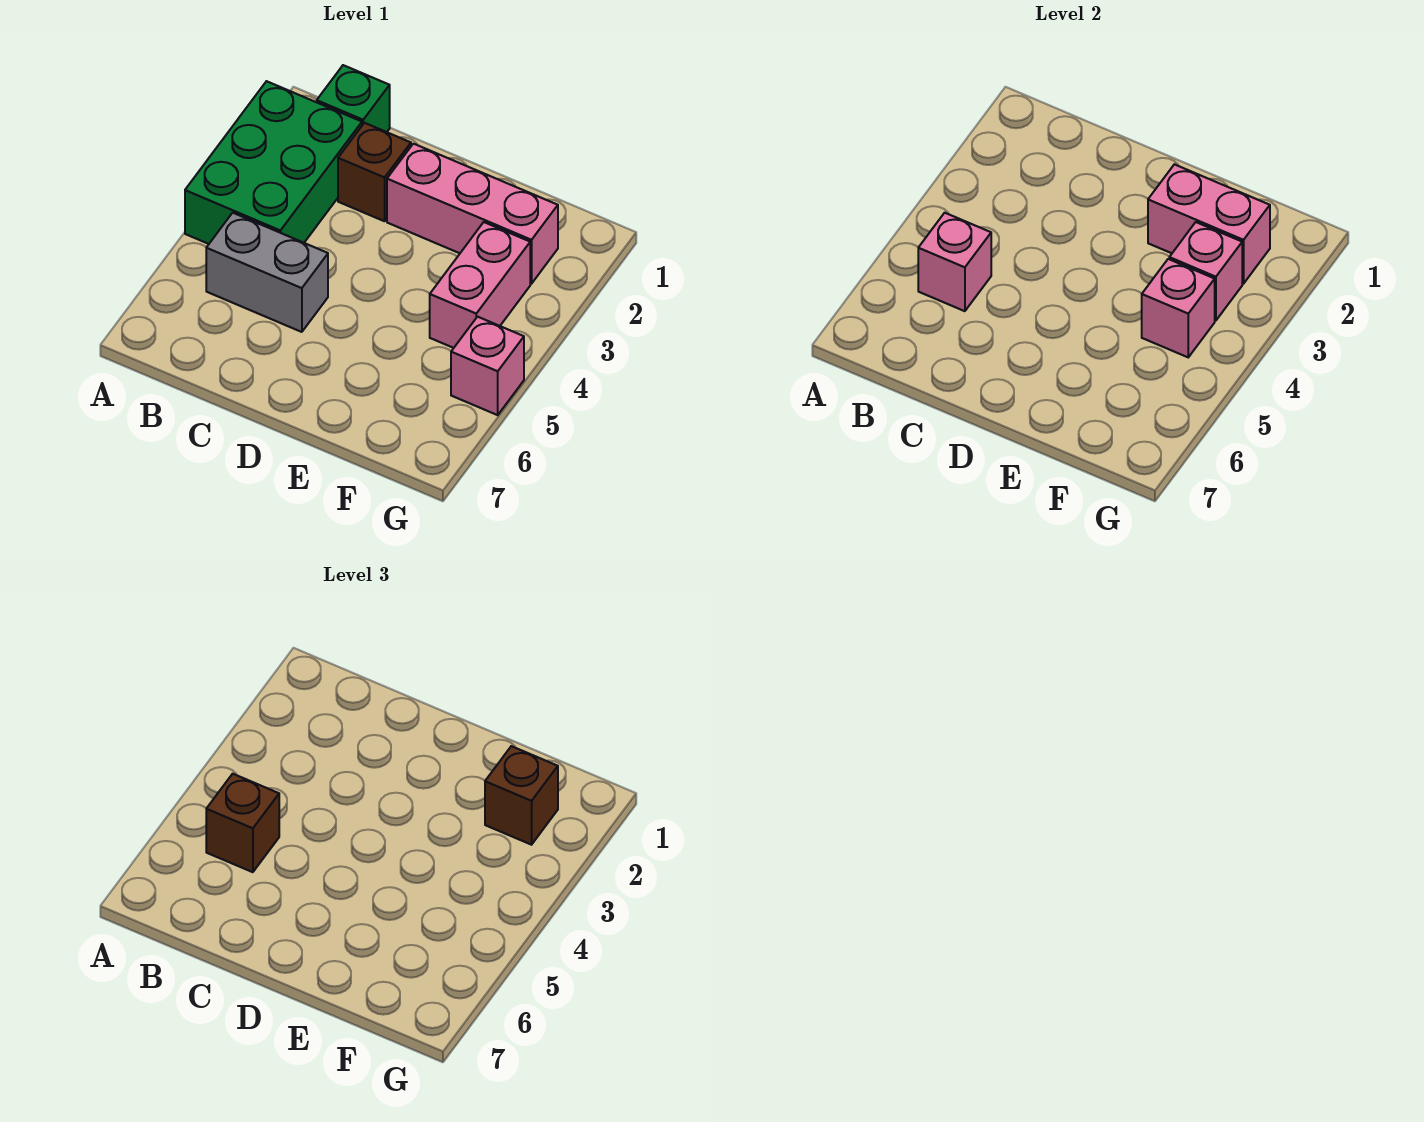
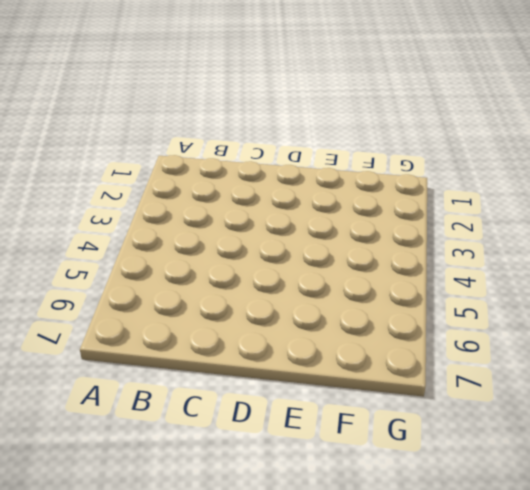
none -> green 2x3 brick [185,81,362,244]
none -> green 1x1 brick [317,65,390,132]
none -> grey 1x2 brick [206,213,328,332]

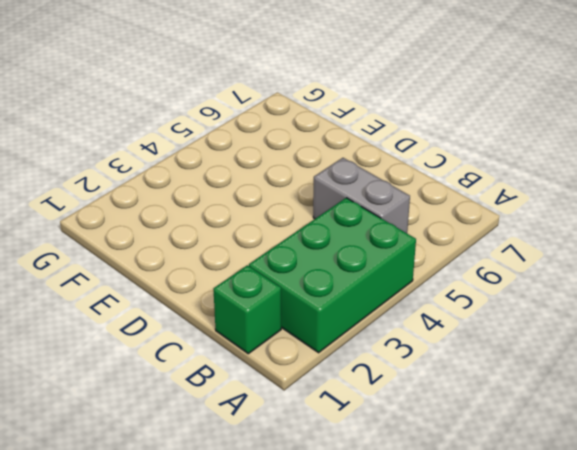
none -> brown 1x1 brick [338,123,411,221]
none -> pink 1x3 brick [387,144,558,284]
none -> pink 1x2 brick [430,222,530,348]

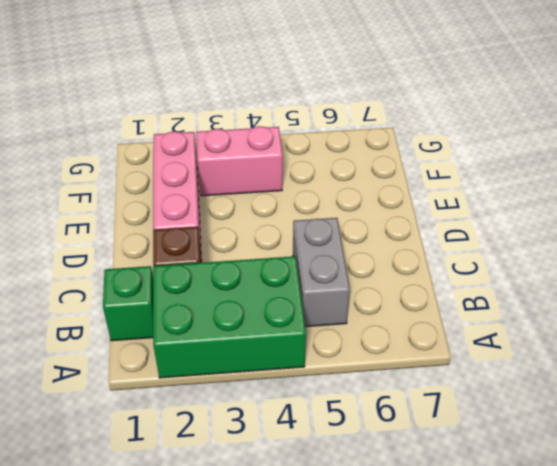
none -> pink 1x1 brick [451,317,524,415]
none -> pink 1x1 brick [918,213,991,311]
none -> pink 1x2 brick [1148,164,1270,284]

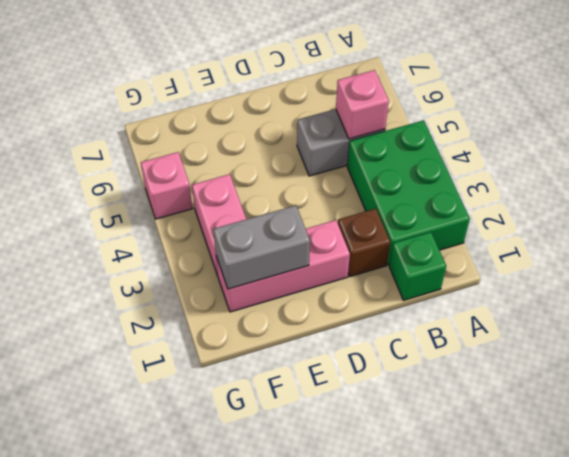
grey 1x2 brick [213,205,310,289] -> pink 1x2 brick [1148,164,1270,284]
none -> pink 1x1 brick [1169,222,1242,321]
none -> pink 1x1 brick [1142,259,1215,357]
none -> brown 1x1 brick [206,774,279,872]

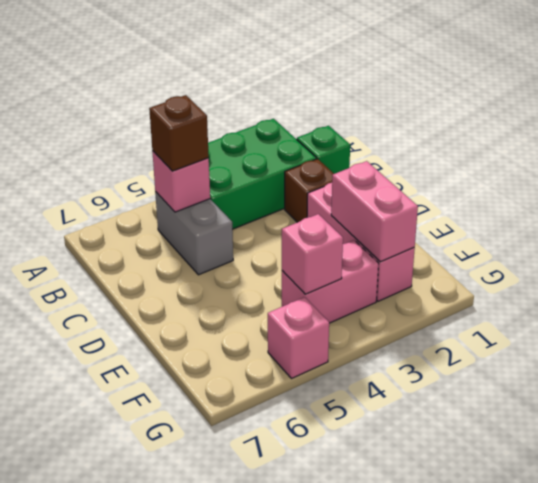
none -> pink 1x1 brick [1169,222,1242,321]
none -> brown 1x1 brick [485,746,558,845]

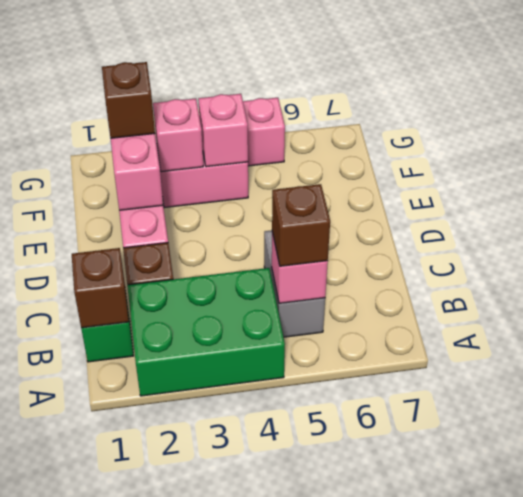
brown 1x1 brick [72,248,129,328] -> none

